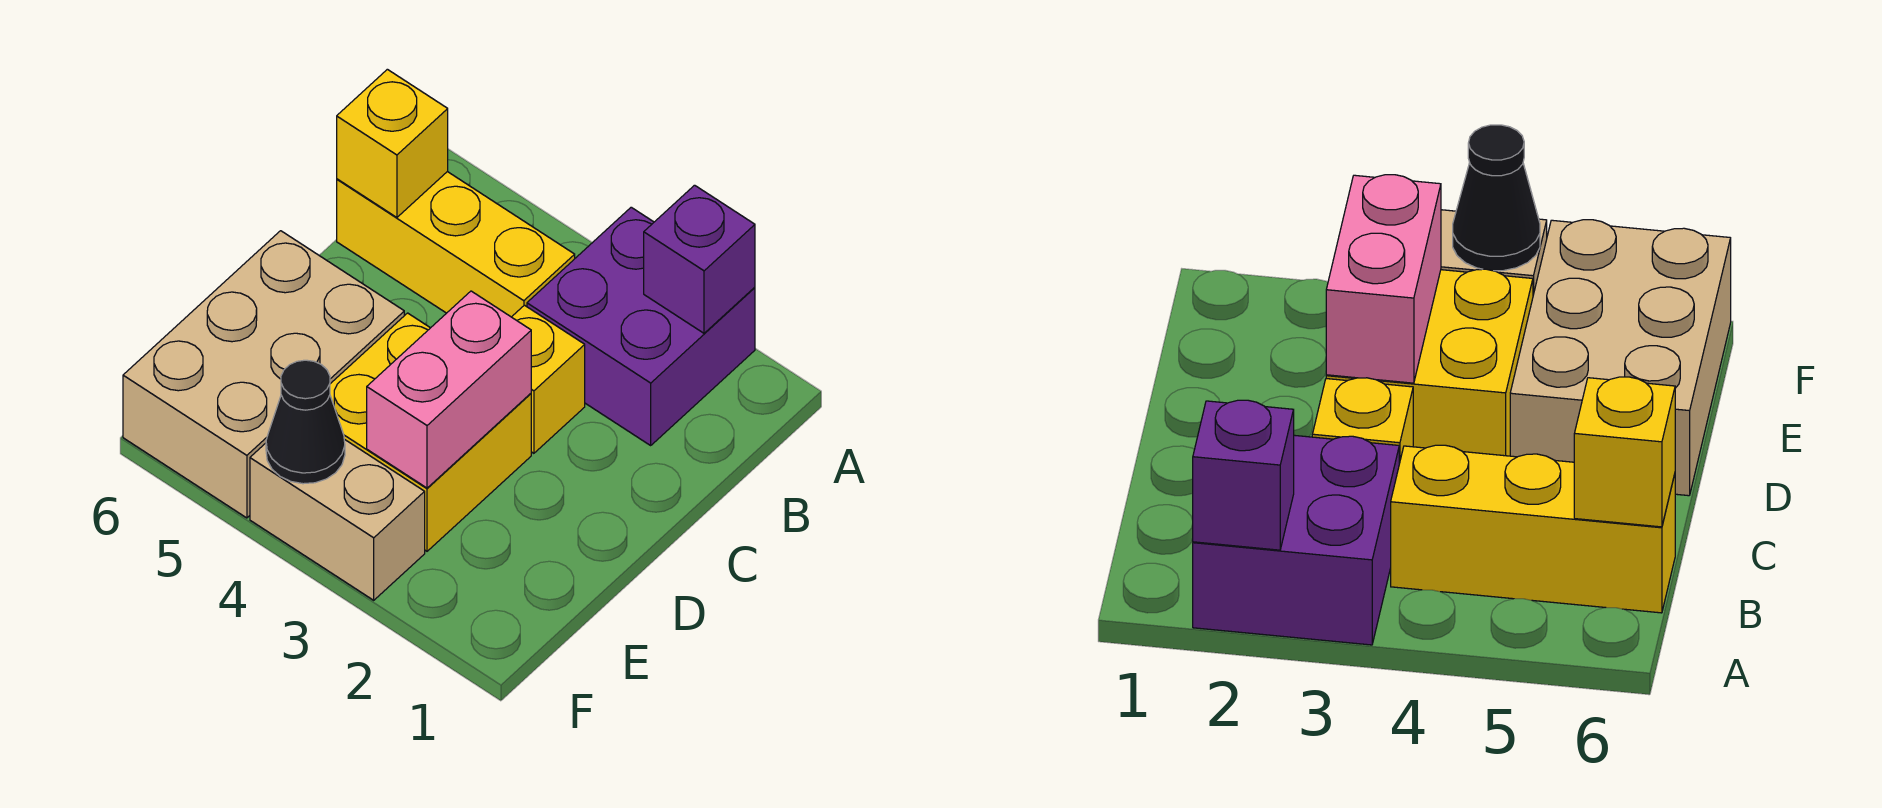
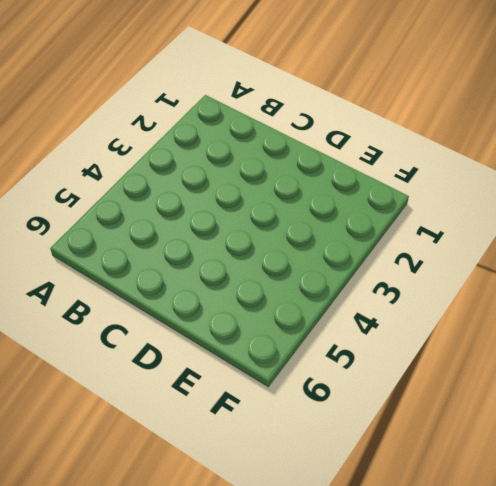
none -> purple 2x2 brick [527,207,755,445]
none -> yellow 1x3 brick [337,172,575,317]

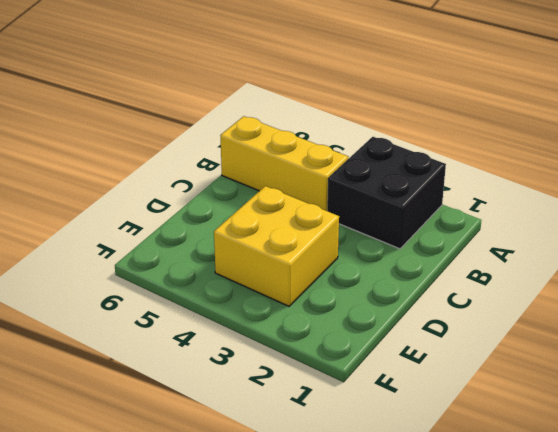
black 2x2 brick [327,137,446,249] -> purple 2x2 brick [527,207,755,445]
none -> yellow 1x1 brick [512,305,585,453]
none -> tan 2x3 brick [123,231,404,518]

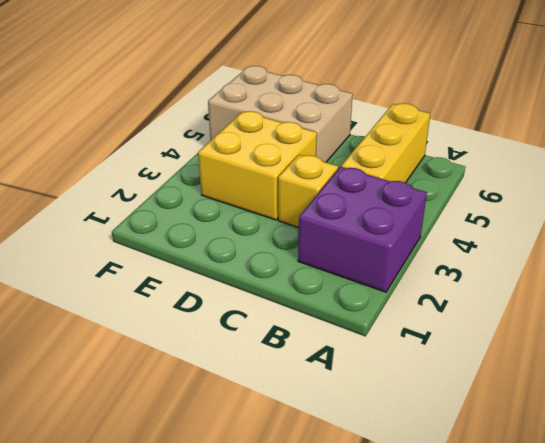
none -> tan 1x2 brick [250,439,425,600]
none -> purple 1x1 brick [644,185,755,333]

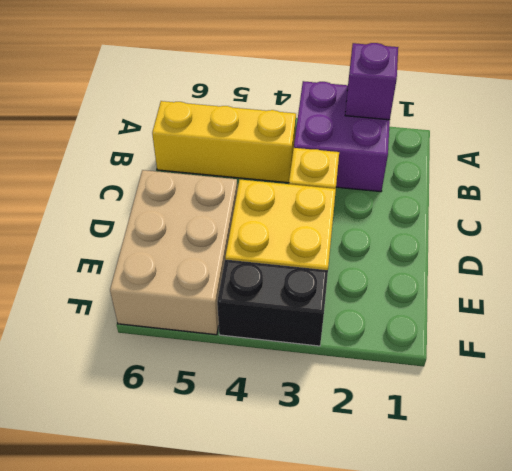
black 1x2 brick [217,260,328,346] -> tan 1x2 brick [250,439,425,600]
none -> yellow 1x1 brick [337,69,448,217]
none -> pink 1x2 brick [367,291,531,488]

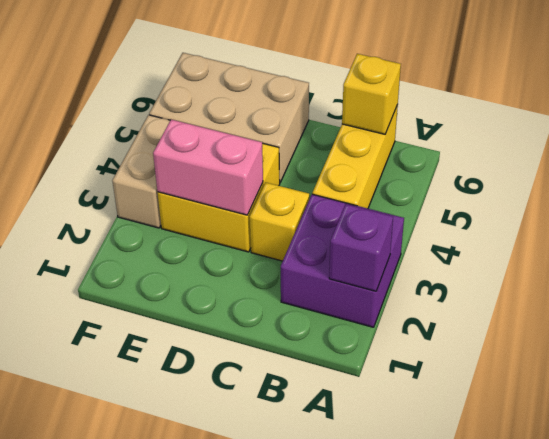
none -> black 1x1 cone [266,360,345,484]

